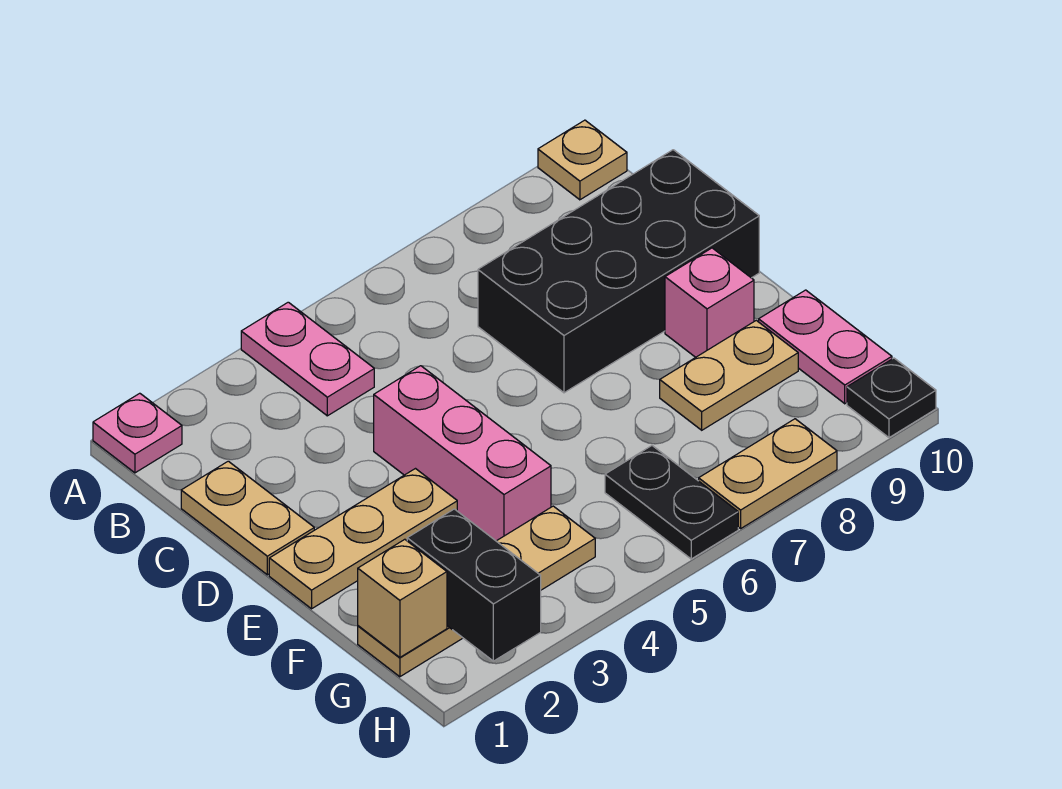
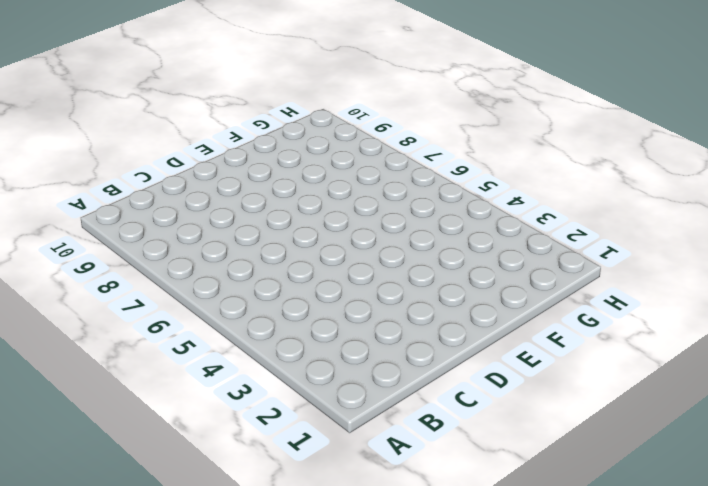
none -> pink 1x1 plate [93,393,182,473]
none -> pink 1x2 plate [241,302,374,416]
none -> tan 1x1 plate [538,120,627,200]

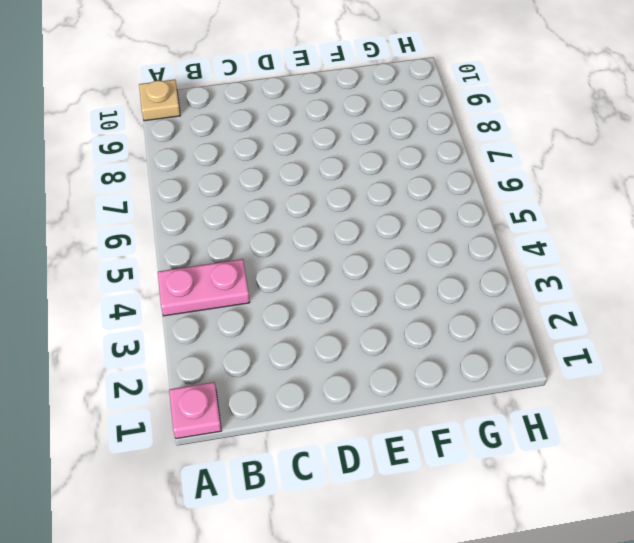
none -> tan 1x2 plate [181,461,314,575]
none -> black 2x4 brick [478,150,759,393]
none -> pink 1x3 brick [374,366,551,541]

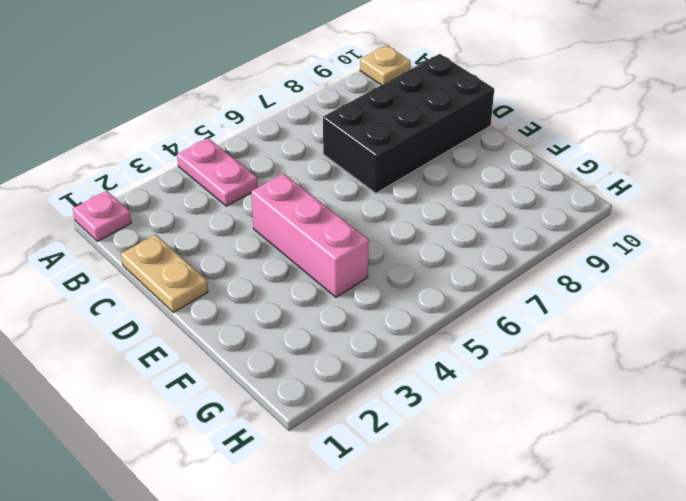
none -> tan 1x3 plate [269,469,457,609]
none -> pink 1x1 brick [665,248,754,357]
none -> tan 1x2 plate [660,320,798,430]

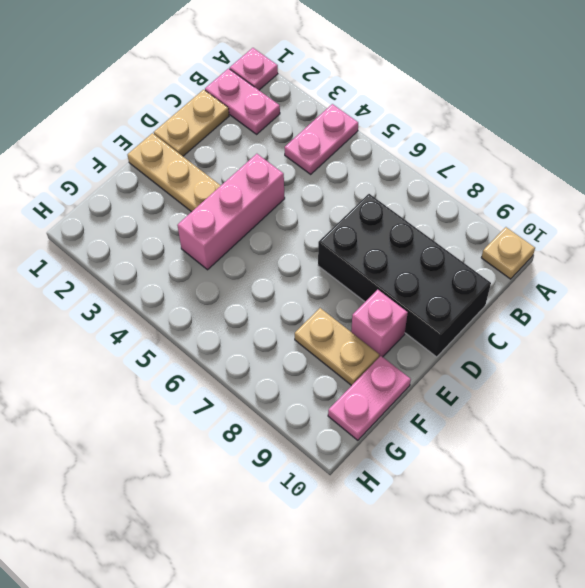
pink 1x2 plate [205,69,280,134] -> none
none -> tan 1x4 plate [358,506,595,677]
none -> black 1x2 plate [605,446,738,559]
none -> tan 1x2 plate [699,419,837,528]

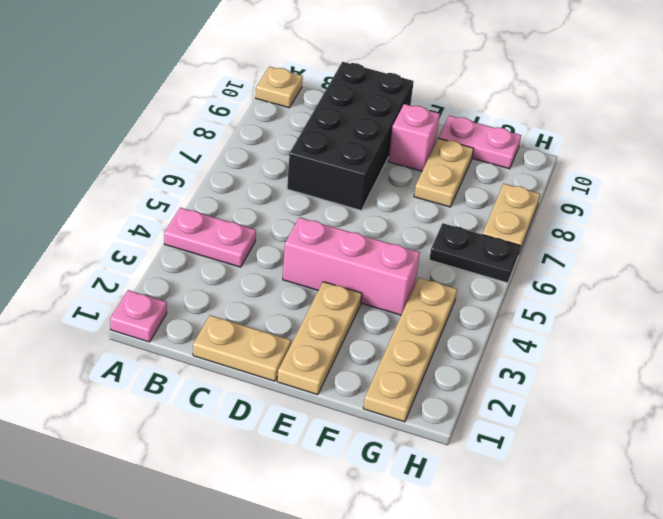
none -> black 1x1 plate [847,358,936,438]
none -> tan 1x1 brick [358,539,447,657]
none -> black 1x2 brick [407,509,541,661]

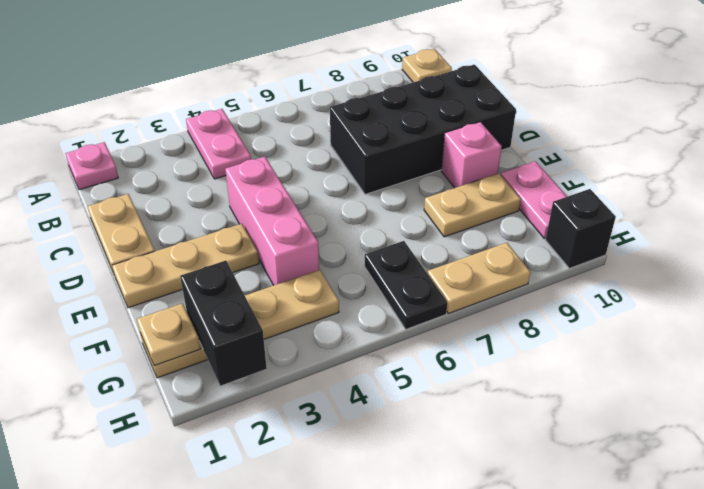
tan 1x1 plate [137,303,200,366] -> tan 1x1 brick [358,539,447,657]
black 1x1 brick [546,189,616,268] -> black 1x1 plate [847,358,936,438]

